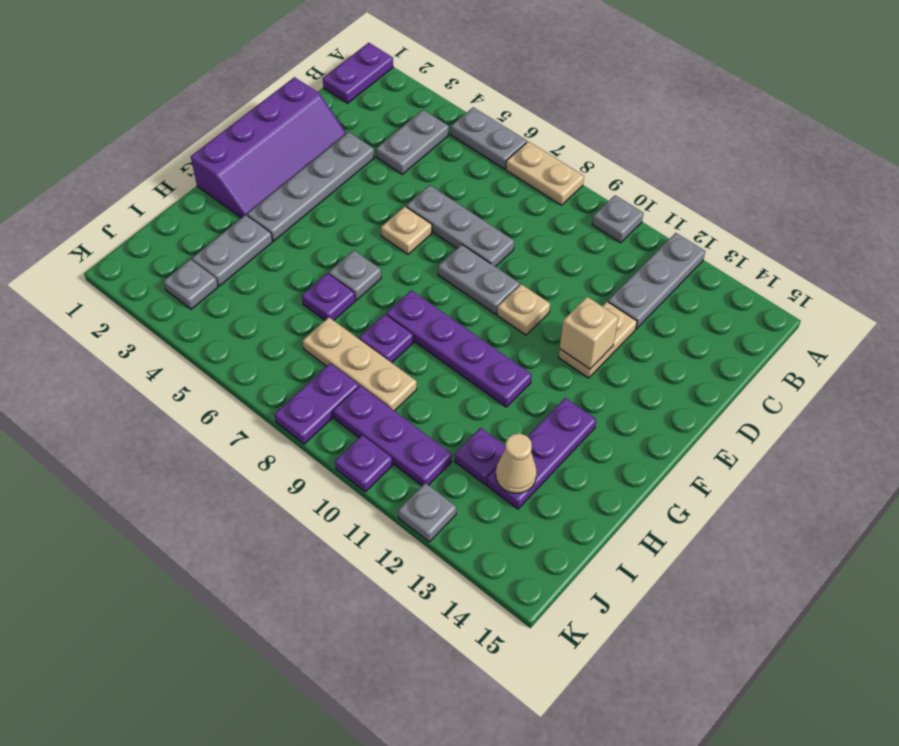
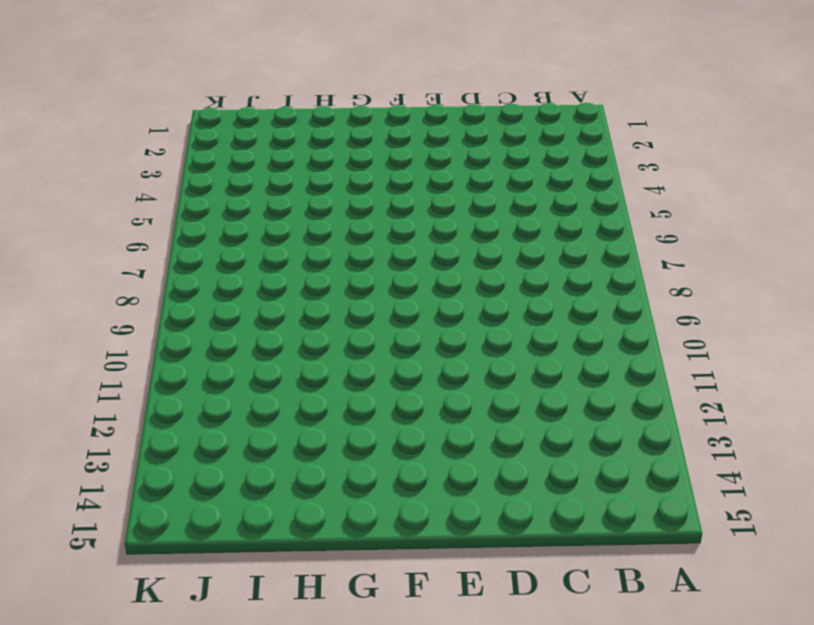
none -> purple 1x2 plate [323,43,393,103]
none -> grey 1x2 plate [451,107,527,169]
none -> tan 1x2 plate [506,141,584,205]

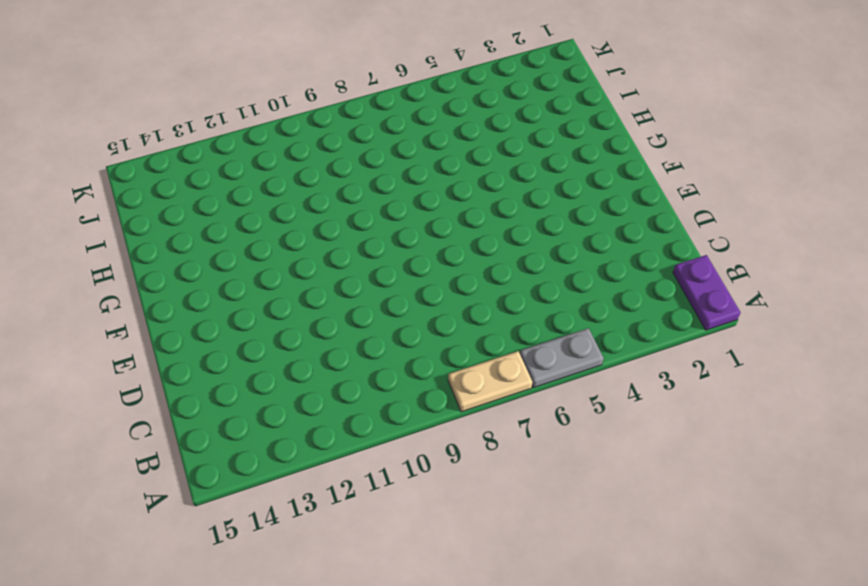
none -> grey 1x1 plate [592,195,644,243]
none -> grey 1x3 plate [608,233,705,329]
none -> grey 1x2 plate [376,110,449,174]

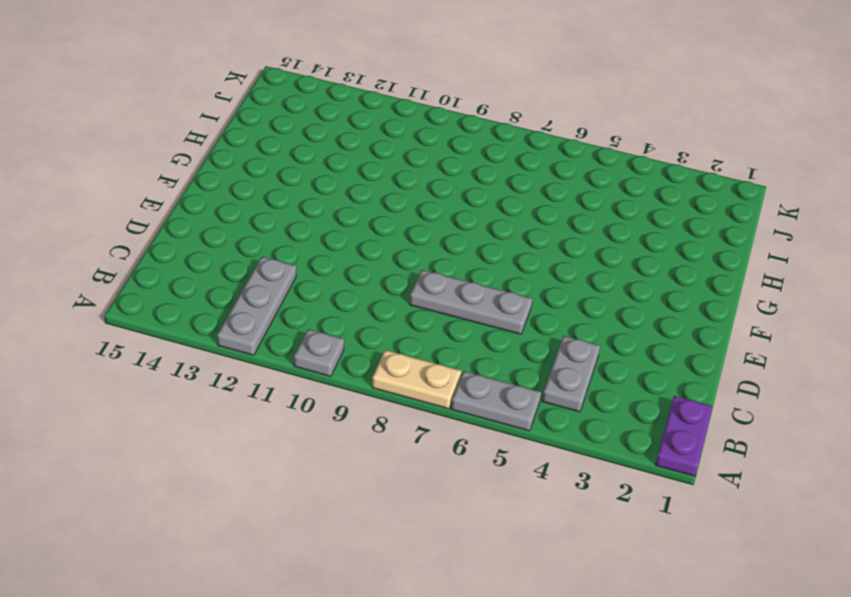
none -> purple 2x4 slope [191,77,346,218]
none -> grey 1x4 plate [247,132,374,241]
none -> tan 1x2 plate [559,302,637,378]

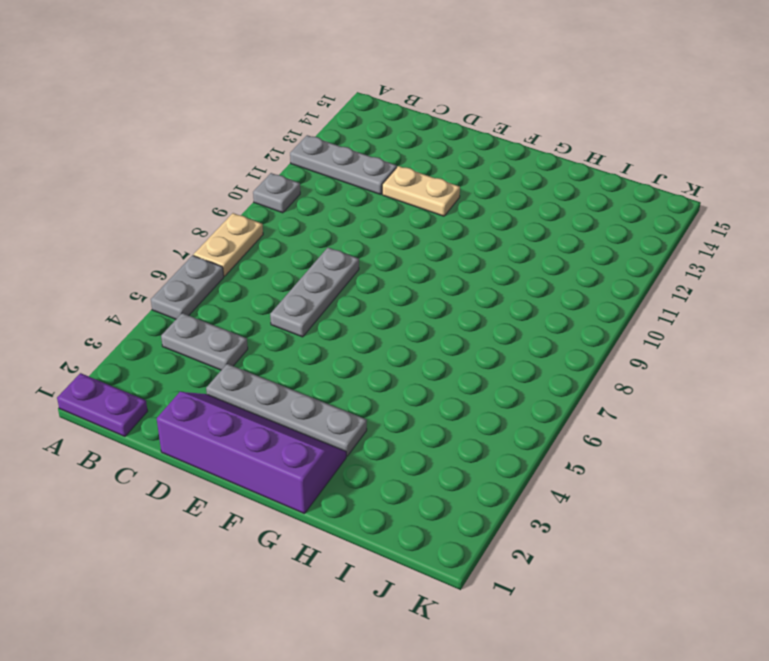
none -> tan 1x1 plate [381,207,432,254]
none -> grey 1x2 plate [438,245,520,314]
none -> tan 1x1 plate [497,284,550,335]

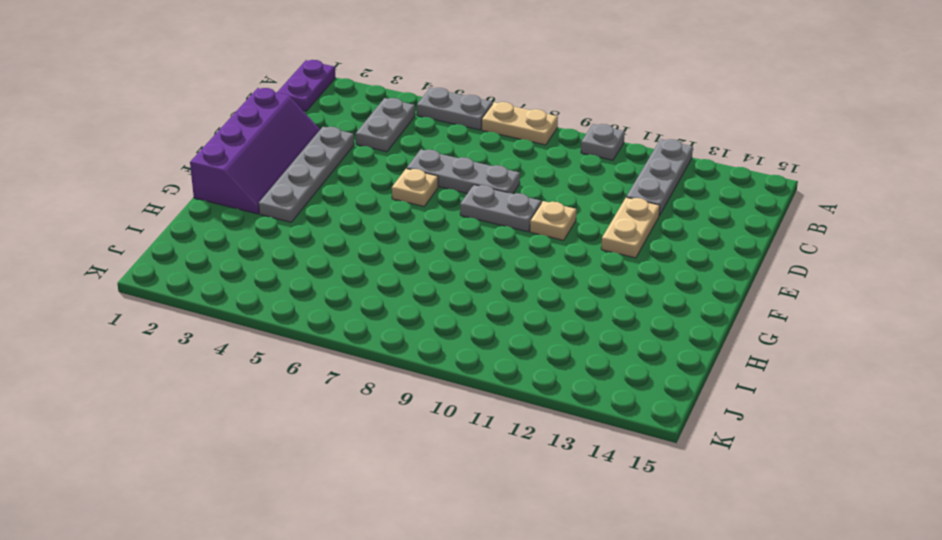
none -> grey 1x1 plate [329,251,381,300]
none -> purple 1x4 plate [386,290,532,407]
none -> purple 1x3 plate [487,398,596,509]

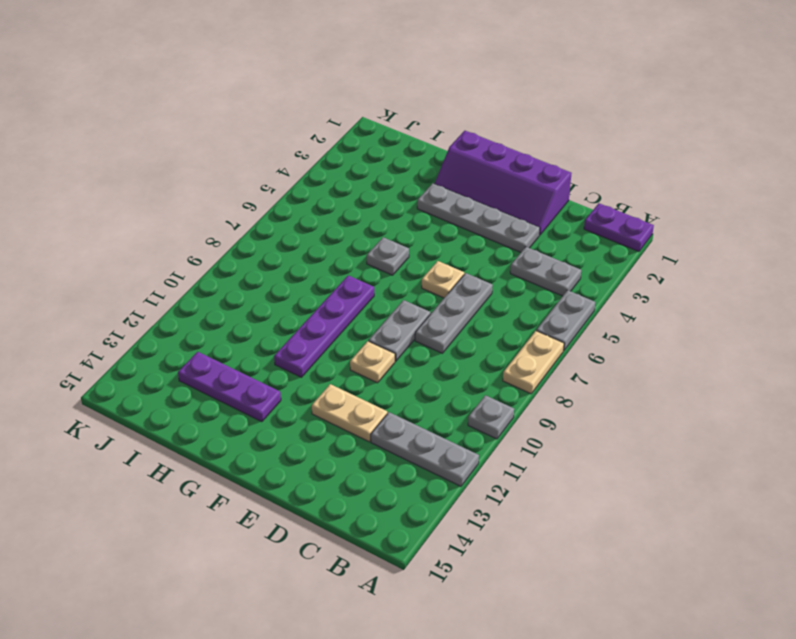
none -> grey 1x2 plate [192,215,272,286]
none -> purple 1x1 plate [302,273,355,320]
none -> purple 1x1 plate [359,314,413,363]

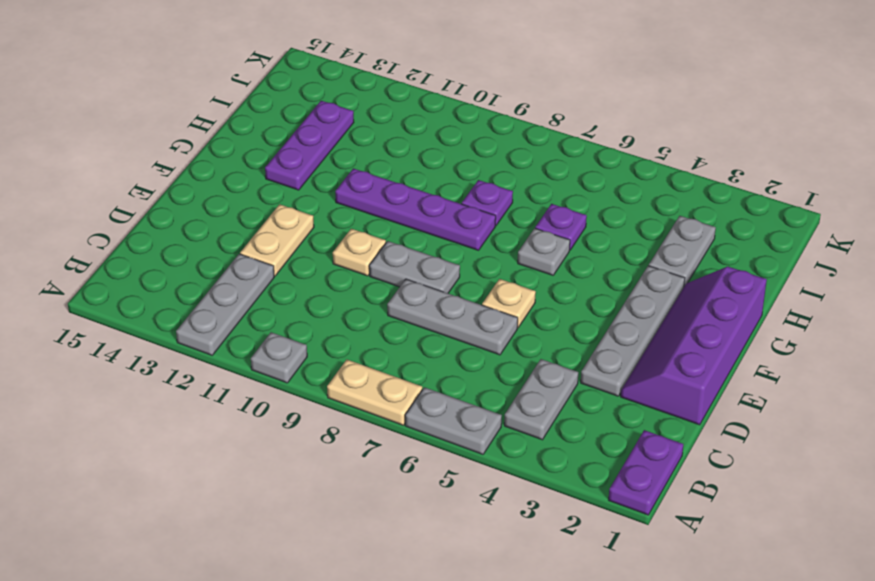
none -> tan 1x3 plate [303,317,417,411]
none -> purple 1x1 plate [455,428,505,484]
none -> grey 1x1 plate [163,259,218,309]

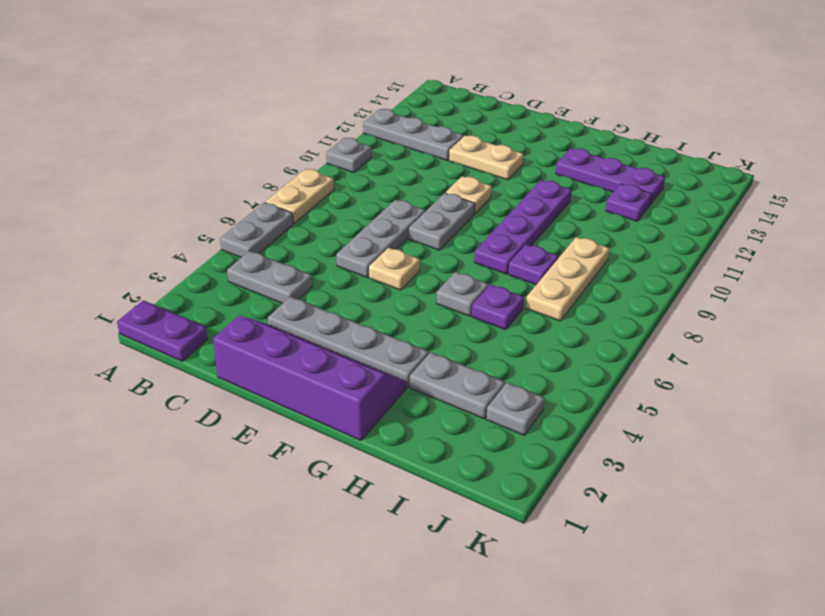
none -> purple 1x2 plate [274,363,359,444]
none -> purple 1x3 plate [333,386,452,486]
none -> purple 1x1 plate [335,435,392,492]

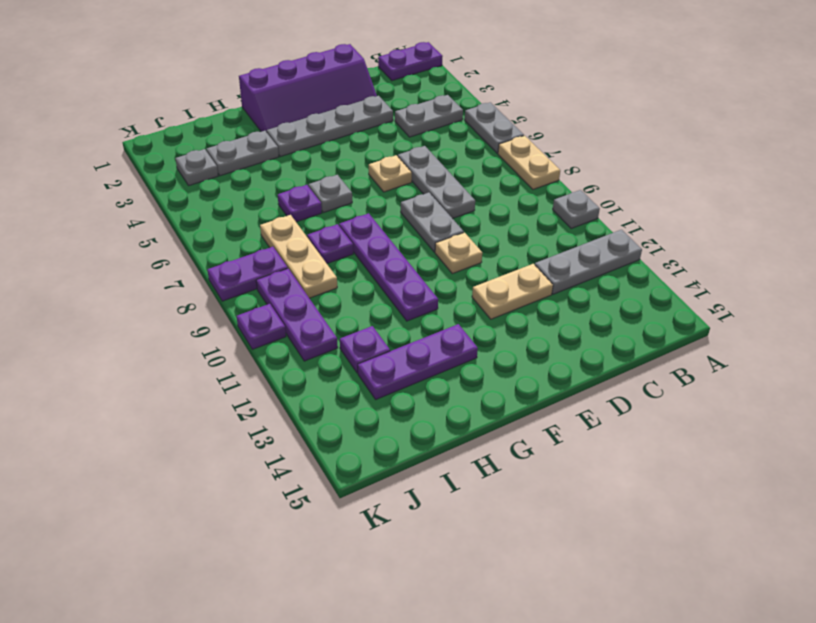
none -> grey 1x1 plate [398,483,456,542]
none -> tan 1x1 brick [560,297,618,369]
none -> tan 1x1 cone [496,434,537,493]

